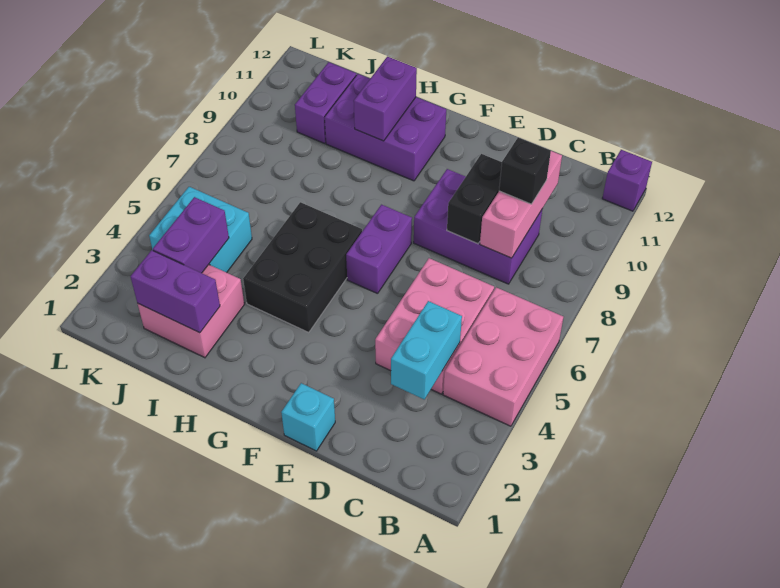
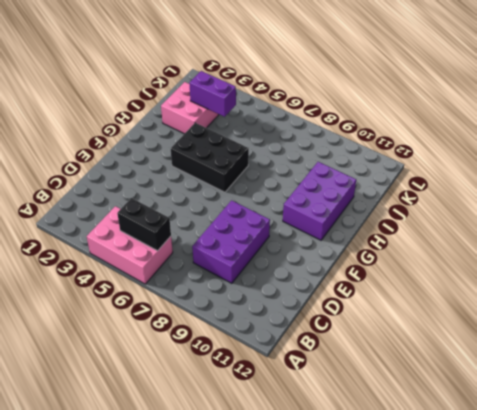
black 1x2 brick [117,198,171,251] -> black 1x2 brick moved to [447,154,502,244]
none -> purple 1x1 brick [602,150,652,211]
none -> pink 2x3 brick [375,258,494,394]
none -> cyan 1x1 brick [281,383,335,451]

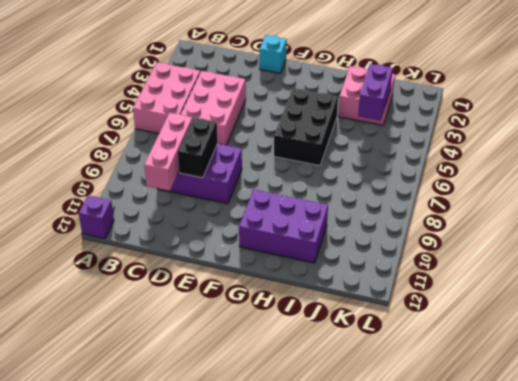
none -> purple 1x2 brick [346,205,412,294]
none -> cyan 2x2 brick [149,187,252,273]
none -> purple 1x2 brick [295,62,356,143]

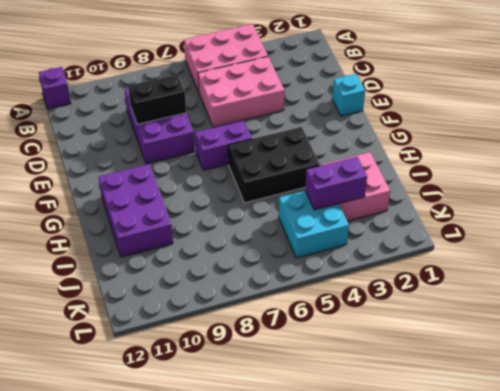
none -> purple 1x2 brick [295,62,356,143]
none -> cyan 1x2 brick [391,301,462,399]
none -> pink 1x3 brick [480,151,562,258]

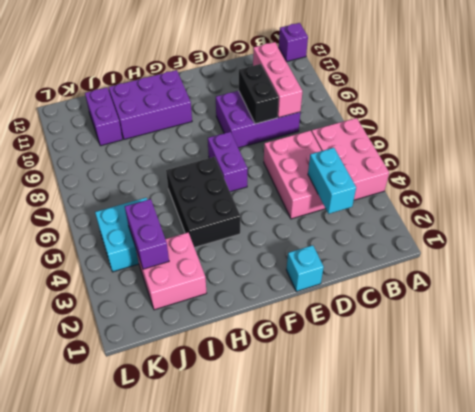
none -> purple 1x2 brick [354,57,417,141]
none -> purple 1x2 brick [130,250,220,333]
none -> black 1x1 brick [499,138,551,204]

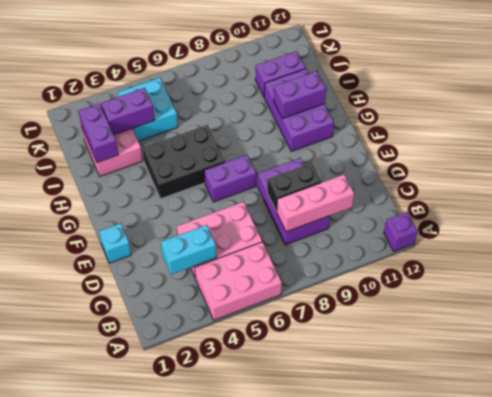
none -> black 1x1 brick [499,138,551,204]

